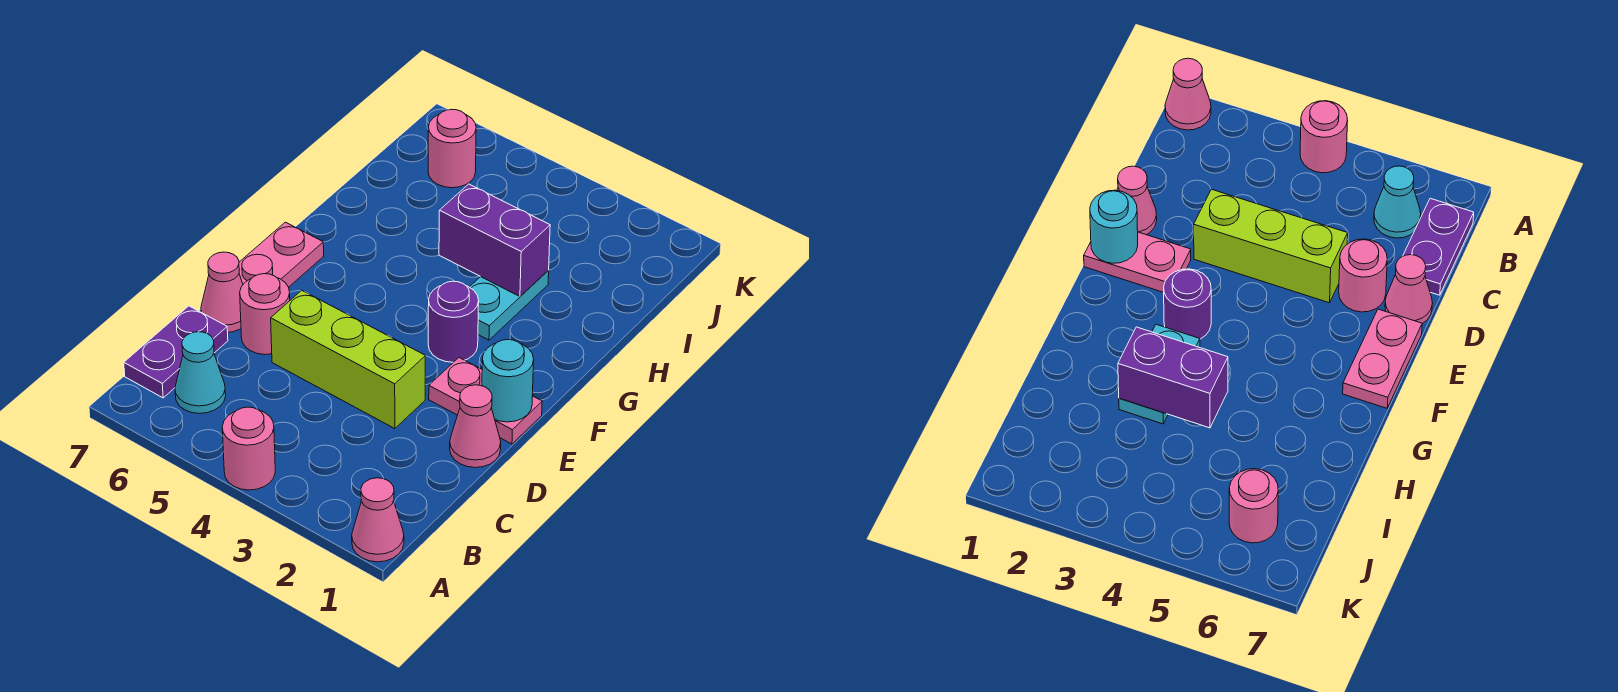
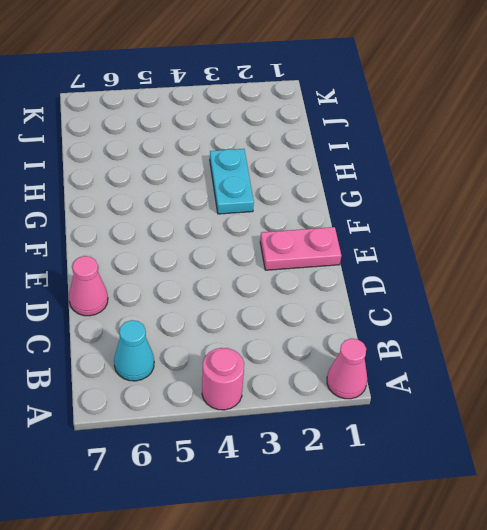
none -> purple 1x2 plate [124,306,228,398]
none -> pink 1x1 cone [450,385,501,467]
none -> lime 1x3 brick [271,290,425,429]

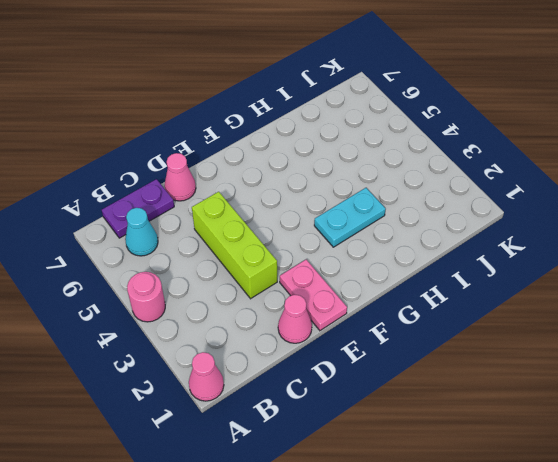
none -> pink 1x1 round brick [240,274,290,355]
none -> pink 1x2 plate [239,222,324,287]
none -> purple 1x1 round brick [428,281,479,362]

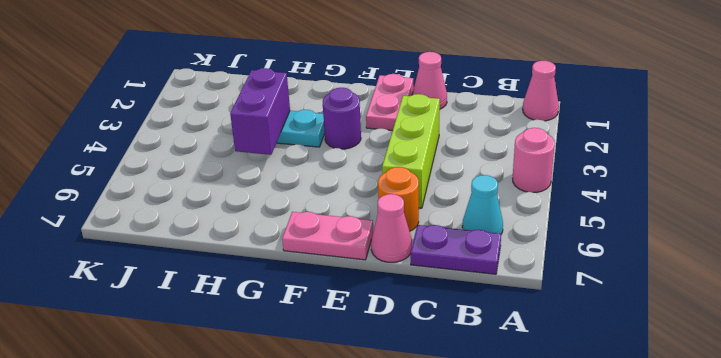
orange 1x1 round brick [378,167,419,231] -> pink 1x1 round brick [240,274,290,355]
none -> pink 1x1 round brick [428,109,476,188]
none -> cyan 1x1 round brick [482,340,534,422]

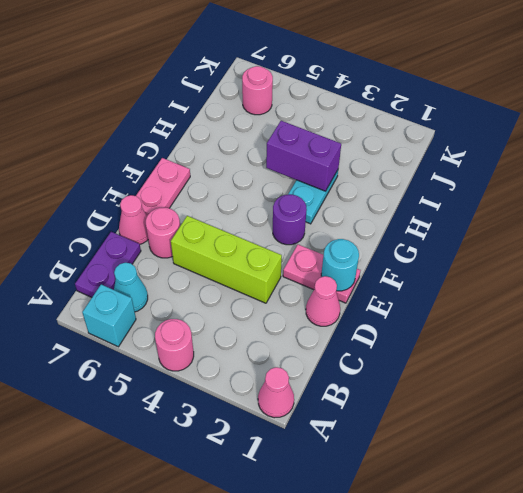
cyan 1x1 brick [82,285,136,347] -> none

